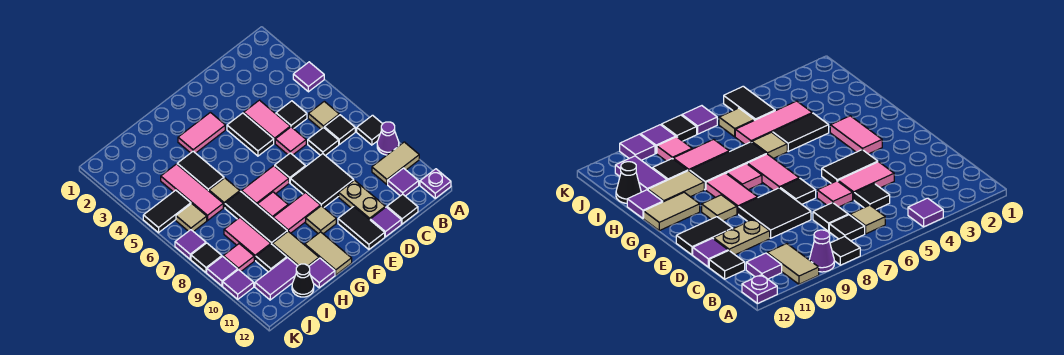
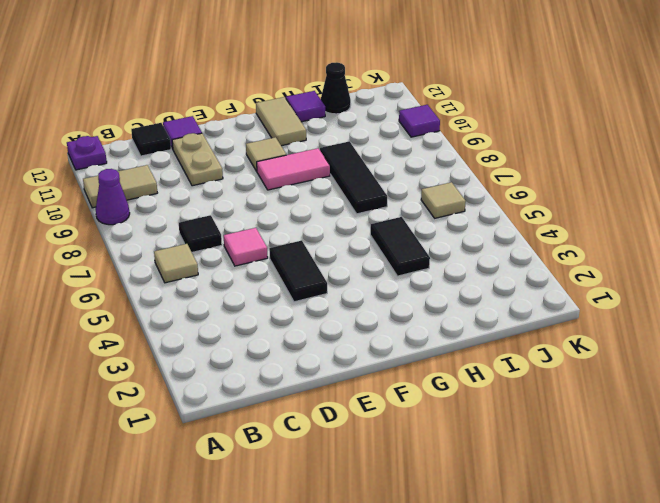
none -> purple 1x1 tile [293,62,324,92]
none -> black 1x1 tile [357,115,382,145]
none -> black 1x1 tile [324,115,355,144]
none -> purple 1x1 tile [388,168,419,196]

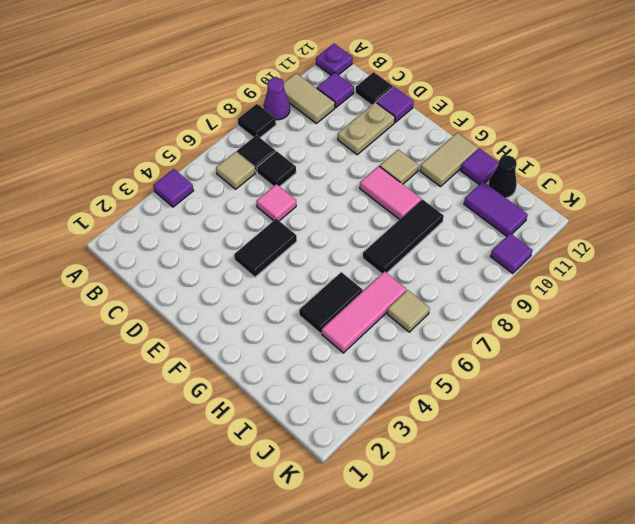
none -> black 1x1 tile [276,101,307,129]
none -> pink 1x2 tile [244,100,290,143]
none -> black 2x2 tile [290,154,354,208]
none -> black 1x1 tile [275,153,305,183]

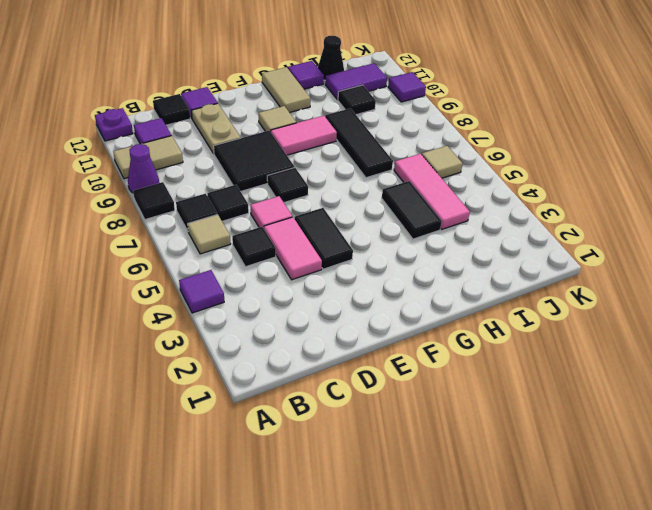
none -> black 1x2 tile [338,207,385,249]
none -> pink 1x2 tile [178,112,225,153]
none -> pink 1x2 tile [241,166,289,204]
none -> pink 1x1 tile [257,192,288,218]

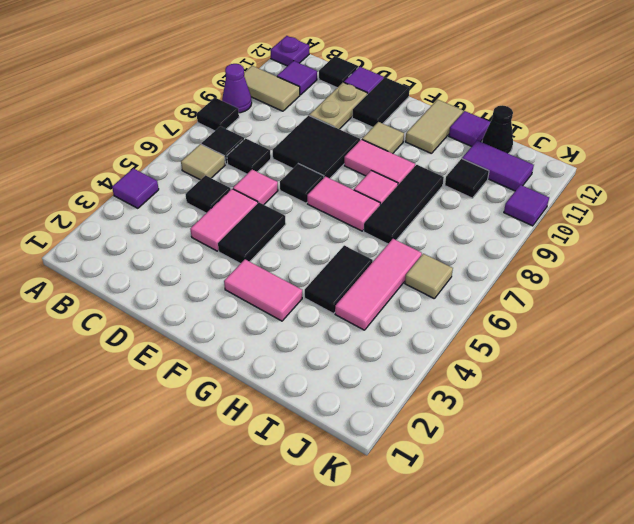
none -> tan 1x1 tile [209,178,240,208]
none -> tan 1x2 tile [272,232,319,266]
none -> pink 1x2 tile [224,218,271,260]
none -> black 1x2 tile [143,190,191,233]

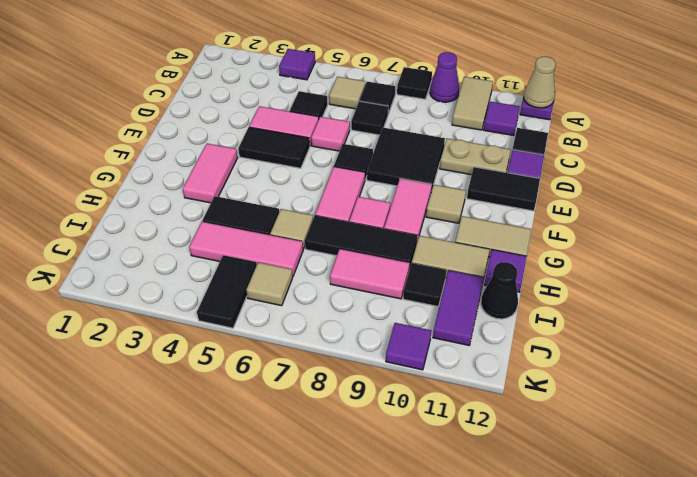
tan 1x1 cone [524,57,556,108] -> none
none -> pink 1x1 tile [223,244,254,271]
none -> purple 1x1 tile [175,230,206,259]
none -> black 1x1 tile [191,243,222,273]
none -> purple 1x1 tile [207,256,238,286]

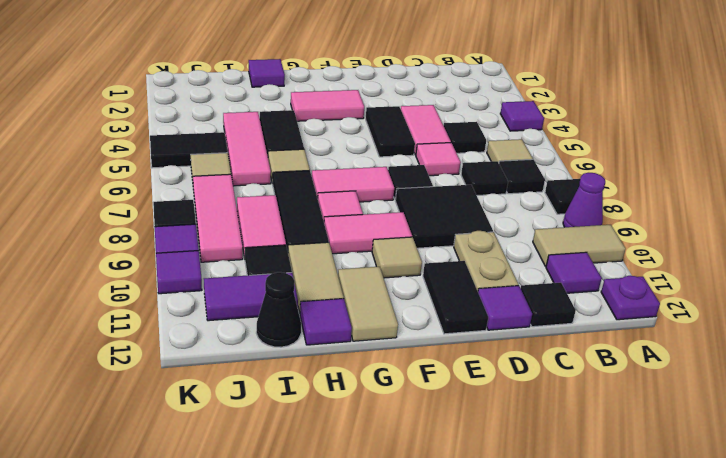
purple 1x1 tile [249,59,285,87] -> purple 1x1 tile moved to [175,230,206,259]
pink 1x3 tile [193,174,243,262] -> pink 1x1 tile [223,244,254,271]

